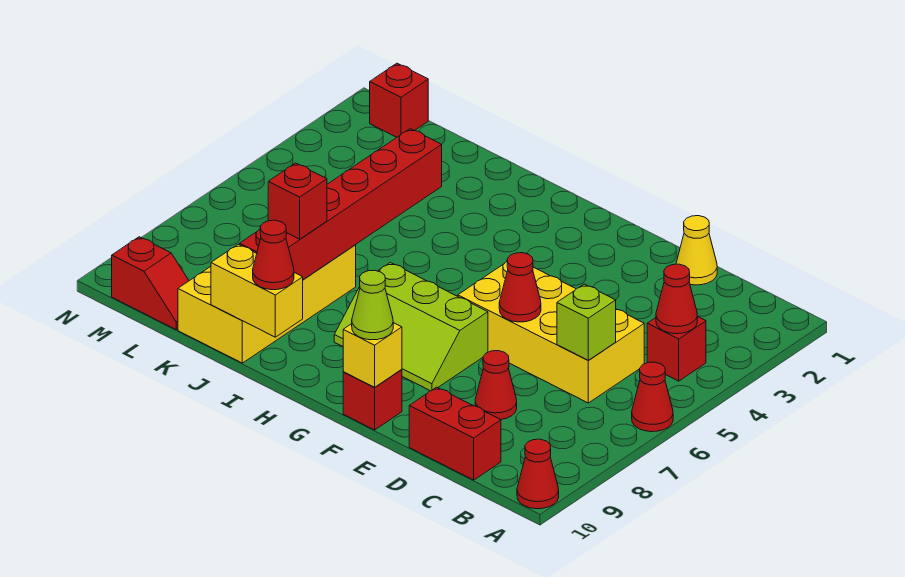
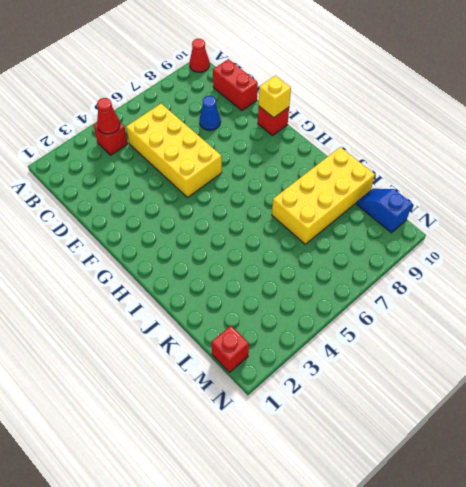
blue 1x1 cone [199,96,221,130] -> red 1x1 cone [475,351,517,420]
blue 1x2 slope [356,189,412,233] -> red 1x2 slope [112,237,189,330]
none -> red 1x1 cone [632,362,673,432]
none -> yellow 1x1 cone [676,216,717,285]
none -> lime 2x3 slope [334,263,488,391]

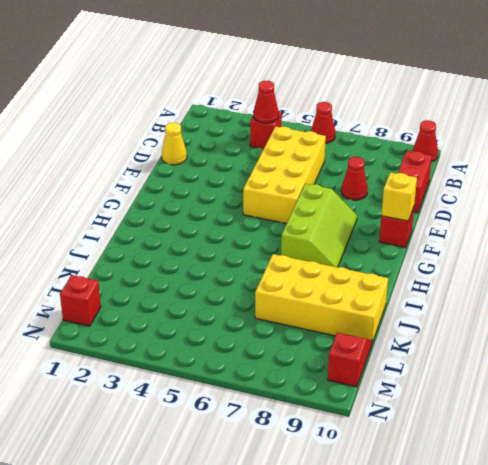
none -> lime 1x1 brick [557,284,616,361]
none -> red 1x1 cone [499,253,541,322]
none -> yellow 1x2 brick [211,244,303,337]

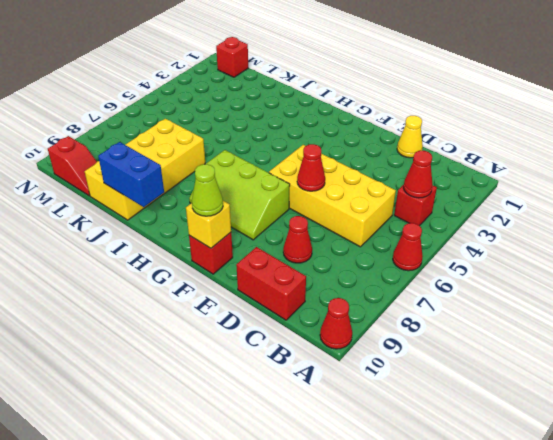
blue 1x2 brick [98,142,164,207] -> yellow 1x2 brick [211,244,303,337]
none -> lime 1x1 brick [557,284,616,361]
none -> red 1x6 brick [240,129,442,280]
none -> red 1x1 cone [253,220,294,290]

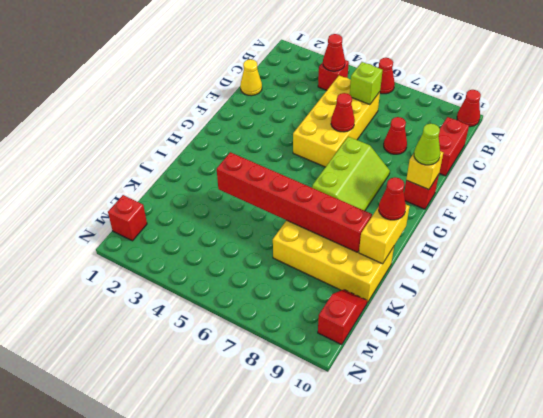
none -> red 1x1 brick [268,163,327,239]

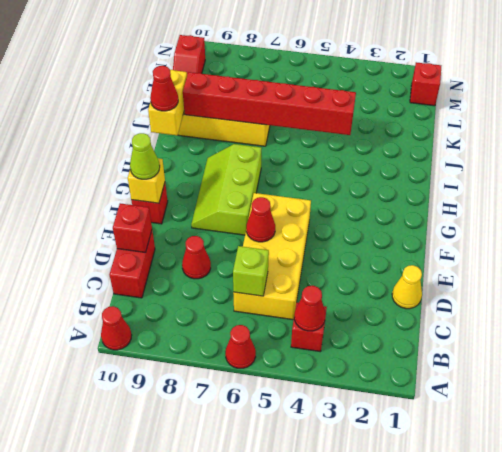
red 1x1 brick [113,203,152,253] -> red 1x1 brick moved to [268,163,327,239]

